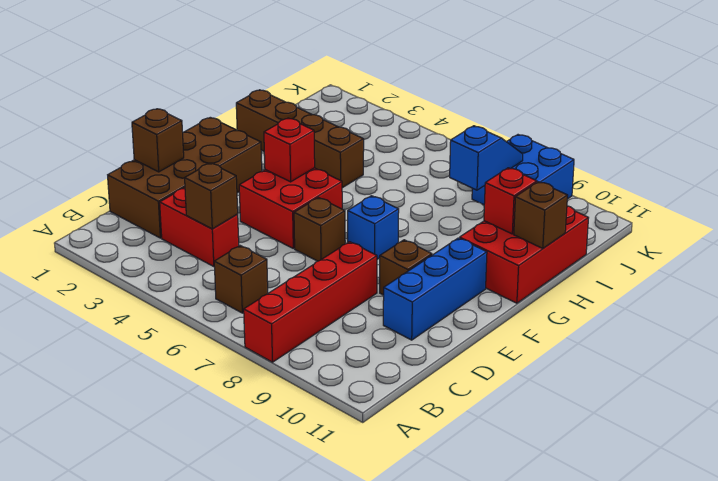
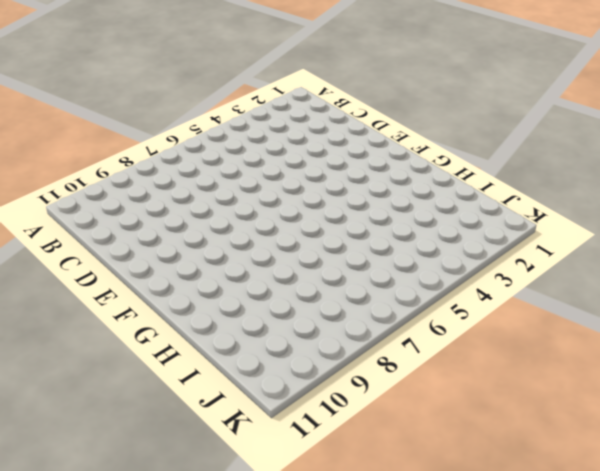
none -> red 1x4 brick [244,242,377,362]
none -> brown 1x1 brick [214,246,268,313]
none -> brown 2x4 brick [108,117,262,238]

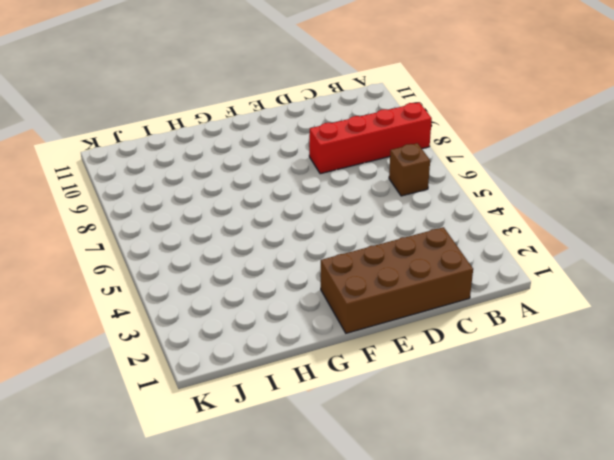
none -> red 1x2 brick [160,188,239,267]
none -> blue 1x3 brick [383,238,487,340]
none -> red 2x2 brick [239,168,342,248]

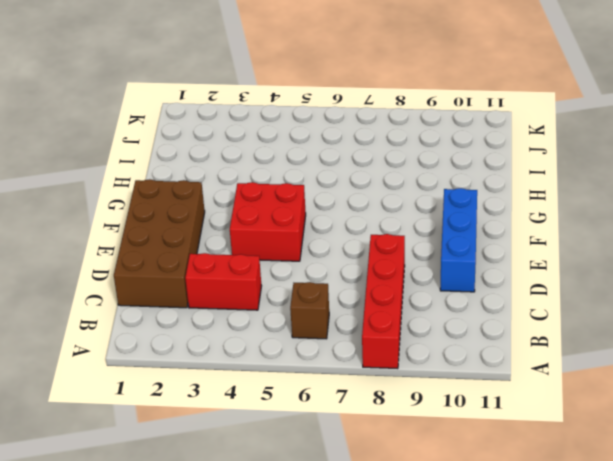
none -> brown 1x1 brick [294,198,345,261]
none -> brown 1x1 brick [380,240,432,295]
none -> blue 1x1 brick [348,196,399,259]

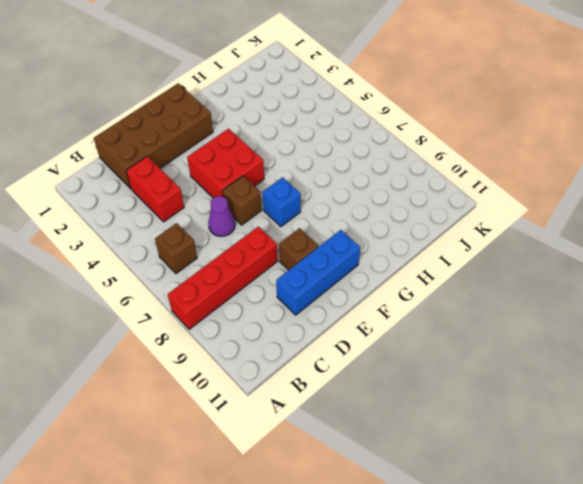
purple 1x1 cone [208,196,235,236] -> none
none -> red 2x3 brick [460,206,588,303]
none -> brown 1x4 brick [236,90,364,188]
none -> blue 2x2 brick [472,135,574,205]

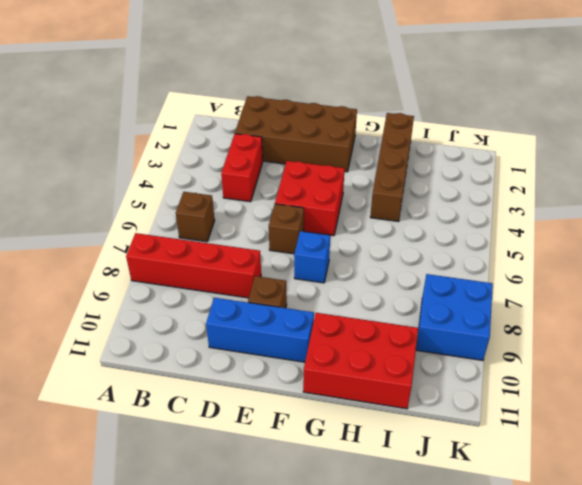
none -> brown 1x1 brick [185,163,238,229]
none -> brown 1x1 brick [132,109,184,172]
none -> red 1x1 brick [264,118,315,182]

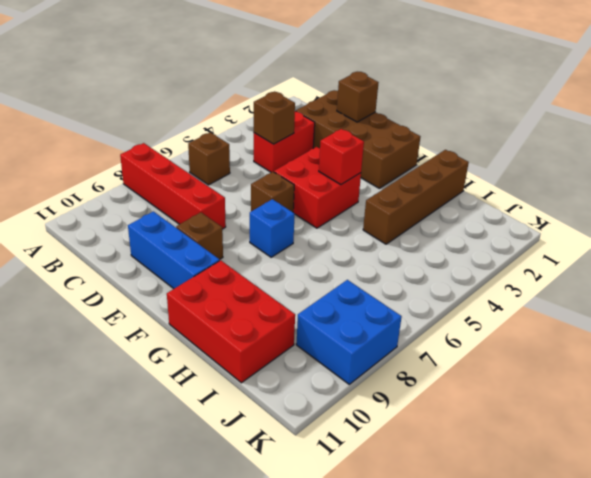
none -> red 1x1 brick [484,168,537,234]
none -> brown 1x1 brick [514,182,568,248]
none -> blue 1x2 slope [450,126,523,190]

